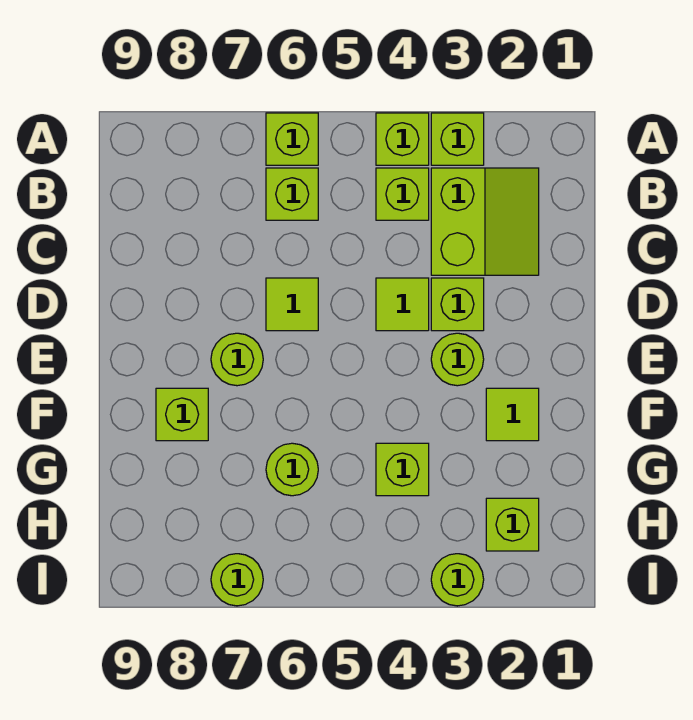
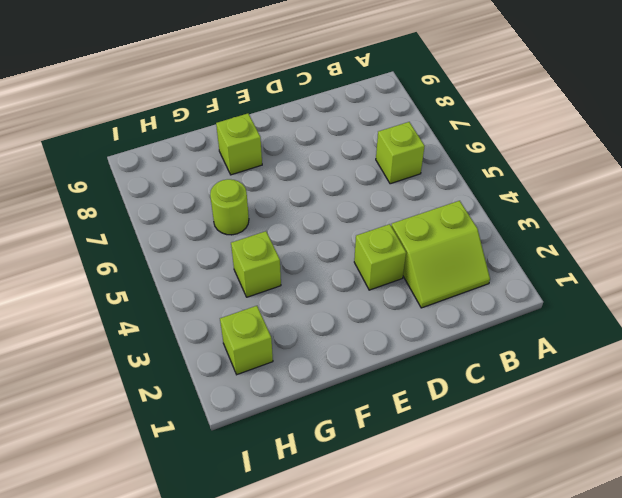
none -> lime 1x1 brick [431,113,484,165]
none -> lime 1x1 brick [376,113,429,165]
none -> lime 1x1 brick [266,113,318,165]

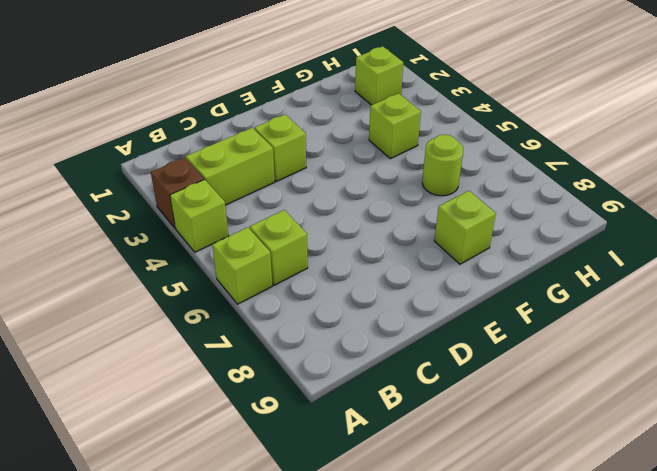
brown 1x1 brick [151,157,204,228] -> lime 1x1 brick [431,113,484,165]
none -> lime 1x1 brick [376,168,429,220]
none -> lime 1x1 tile [376,278,429,331]
none -> lime 1x1 tile [266,278,318,331]

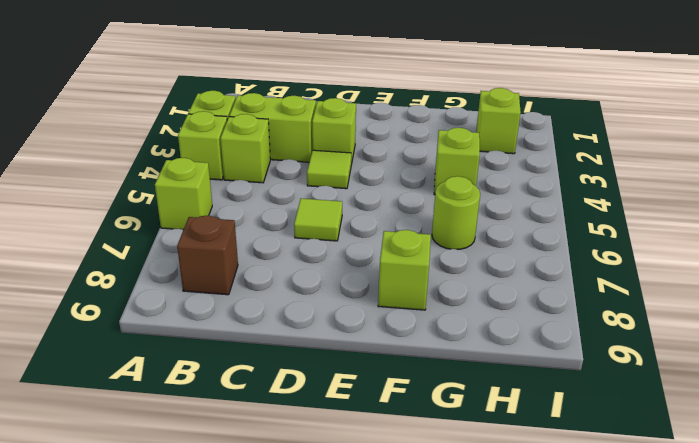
brown 1x1 brick [177,215,238,295] -> none
none -> lime 1x1 brick [266,168,318,220]
none -> lime 1x1 round brick [431,333,484,386]
none -> lime 1x1 round brick [211,333,263,386]

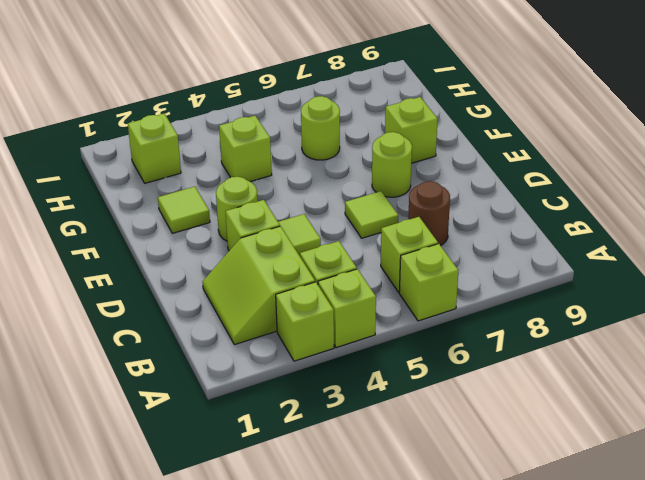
brown 1x1 round brick [408,181,450,245] -> none
none -> lime 1x1 round brick [431,554,484,606]
none -> lime 1x1 round brick [211,554,263,606]

